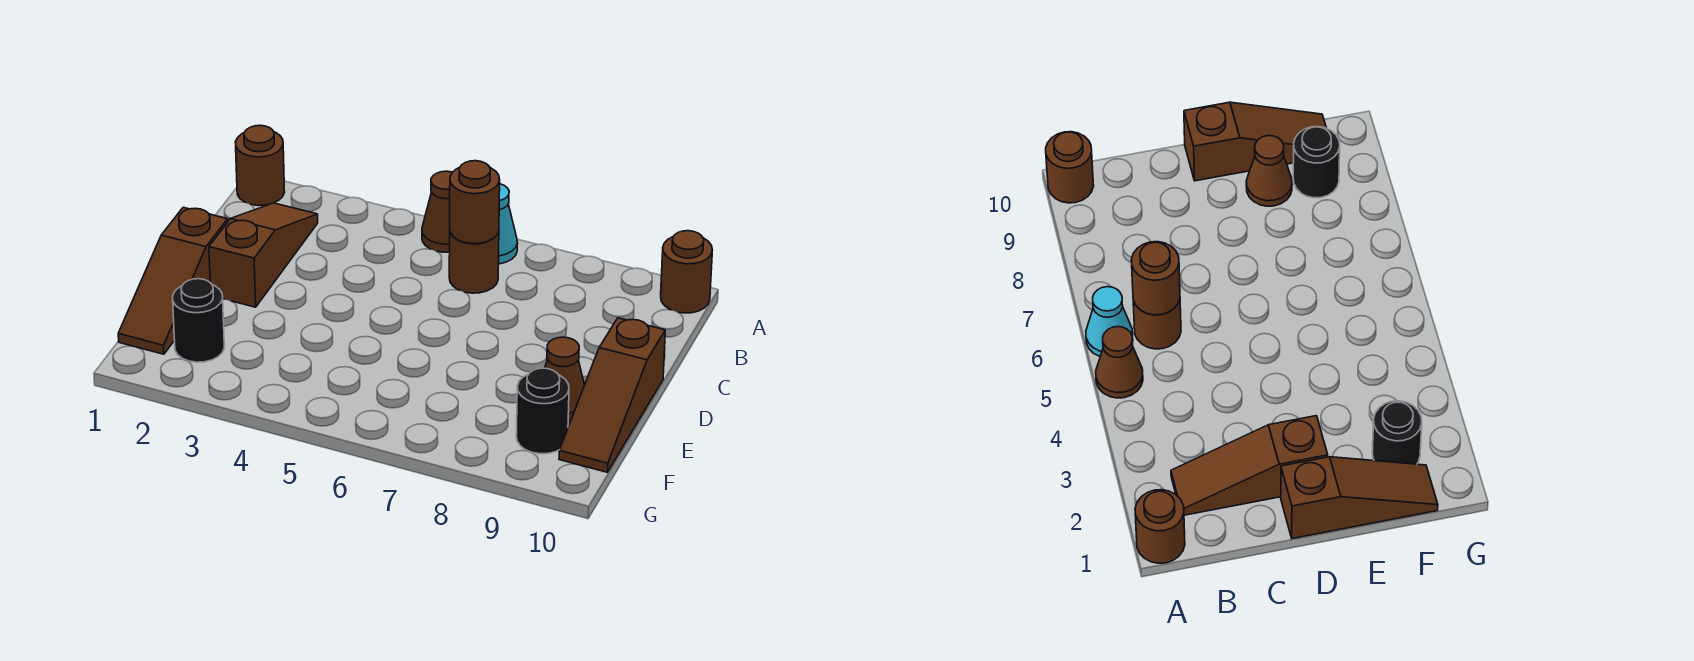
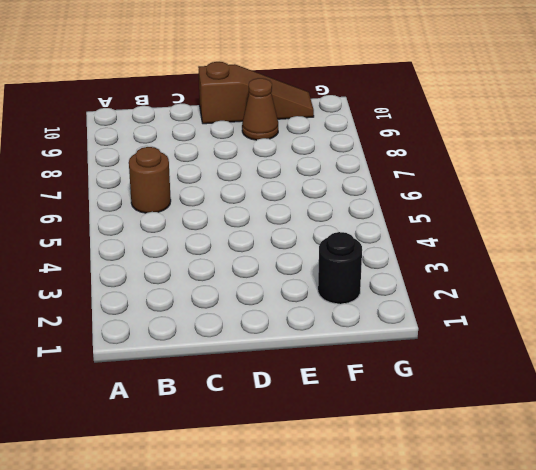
none -> brown 1x1 round brick [236,125,285,206]
none -> brown 1x1 cone [422,171,452,252]
none -> cyan 1x1 cone [499,184,518,264]

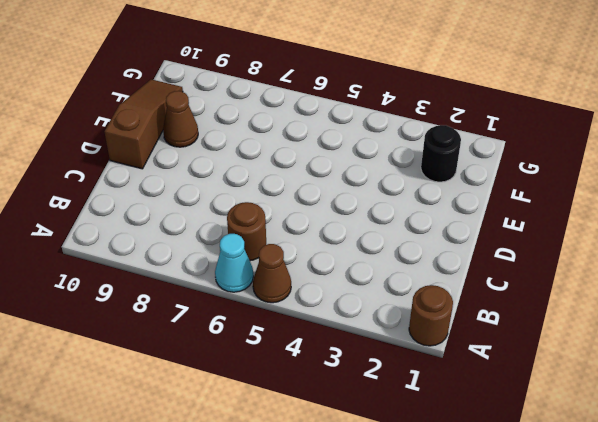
none -> brown 1x1 round brick [661,231,712,313]
none -> brown 1x3 slope [209,203,318,307]
none -> brown 1x3 slope [118,207,228,354]

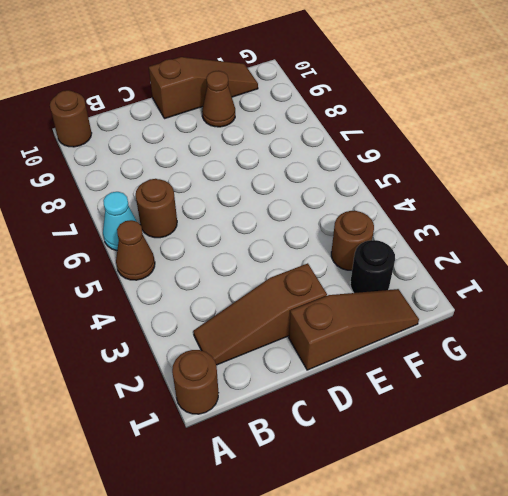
brown 1x1 round brick [331,211,374,270] -> brown 1x1 round brick moved to [450,161,500,244]
none -> black 1x1 round brick [516,368,569,454]

